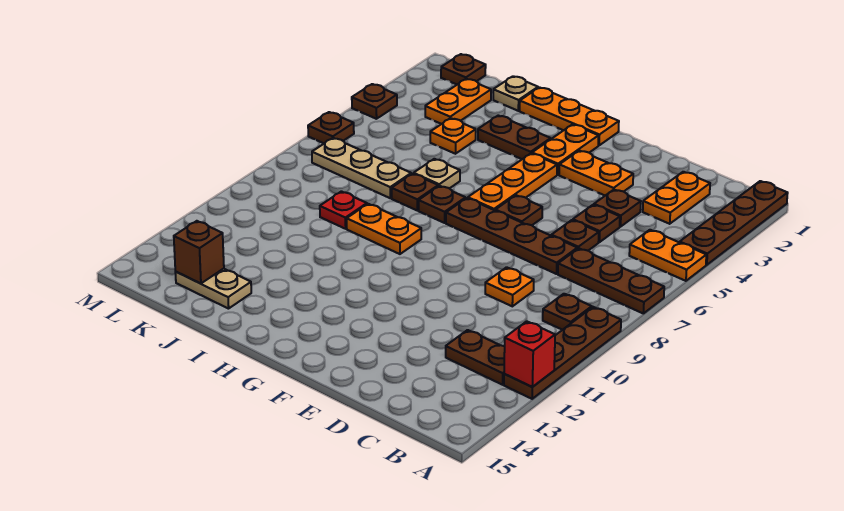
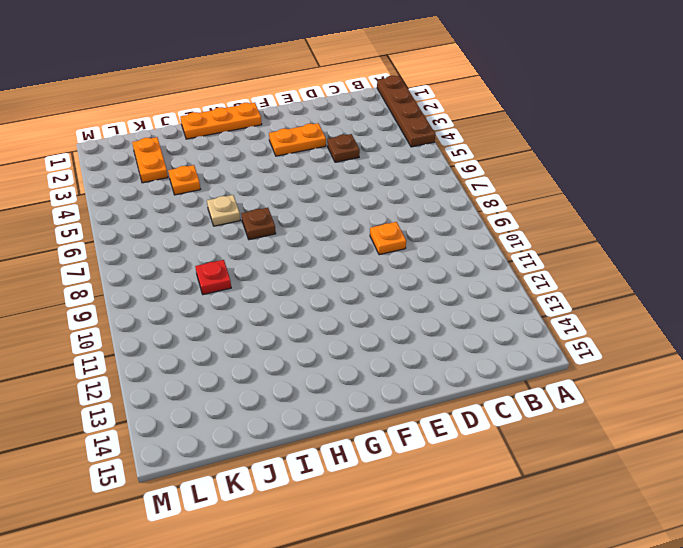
none -> orange 1x2 plate [629,230,706,281]
none -> brown 1x3 plate [558,248,664,313]
none -> brown 1x4 plate [504,307,621,399]
none -> brown 1x1 plate [543,294,592,330]

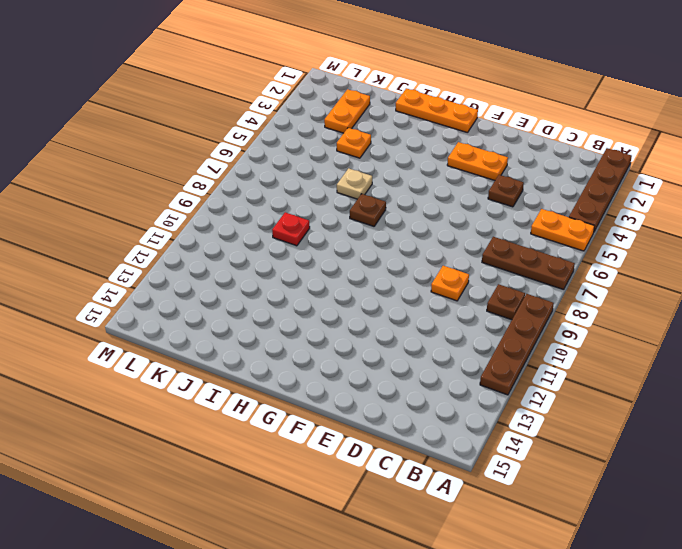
none -> brown 1x2 plate [446,330,505,385]
none -> orange 1x2 plate [643,172,710,224]
none -> brown 1x1 plate [573,205,620,242]
none -> brown 1x1 plate [551,220,599,251]

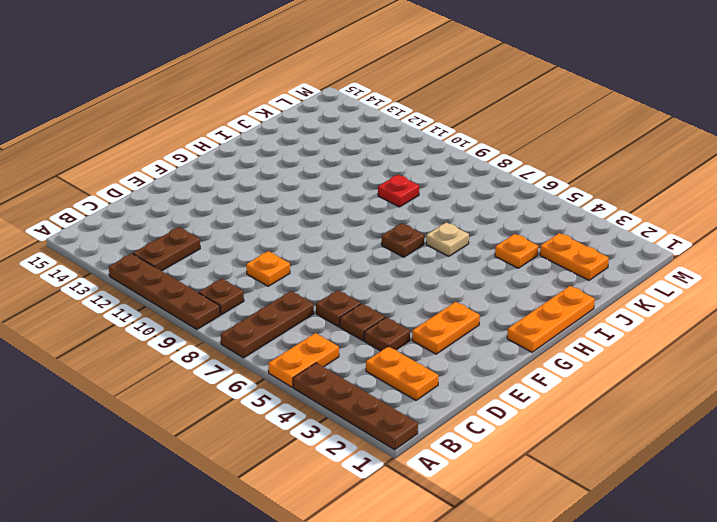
none -> brown 1x4 plate [446,198,577,274]
none -> brown 1x1 plate [495,195,542,225]
none -> orange 1x2 plate [532,124,599,175]
none -> orange 1x3 plate [468,153,557,210]

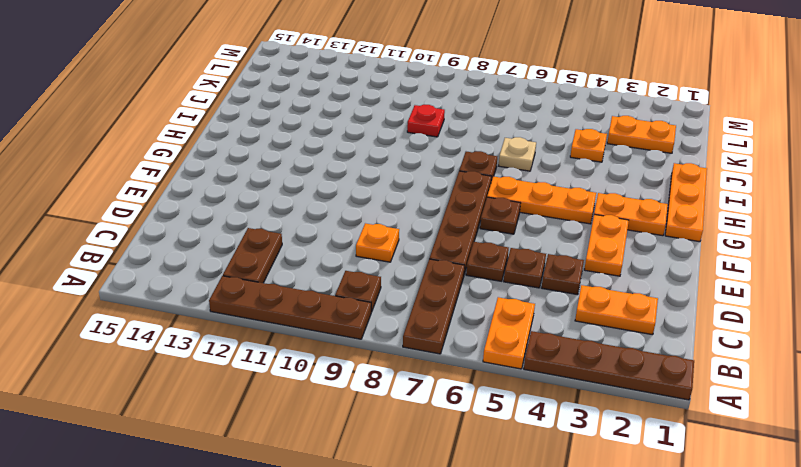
none -> brown 1x2 plate [478,116,551,159]
none -> orange 1x2 plate [347,204,421,254]
none -> brown 1x1 plate [392,174,438,210]
none -> tan 1x1 plate [493,76,538,111]

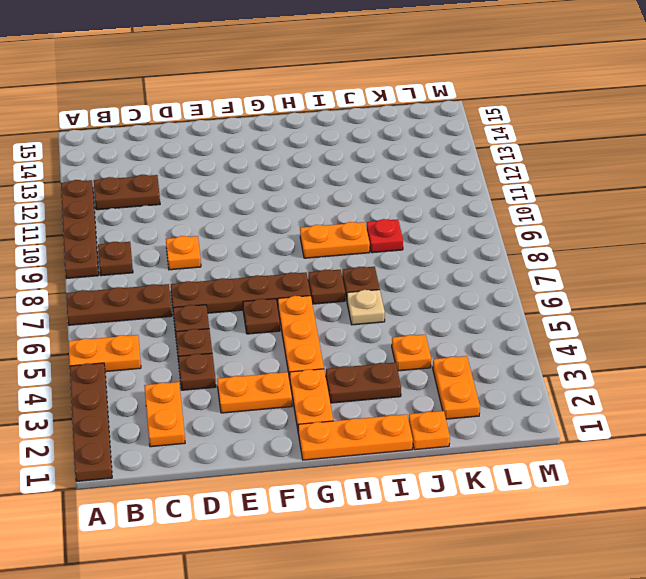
orange 1x1 plate [409,411,450,450] -> tan 1x1 plate [493,76,538,111]
none -> tan 1x3 plate [312,138,411,198]
none -> tan 1x2 plate [175,269,251,309]
none -> brown 1x1 plate [441,54,486,84]
none -> brown 1x1 plate [352,84,397,119]

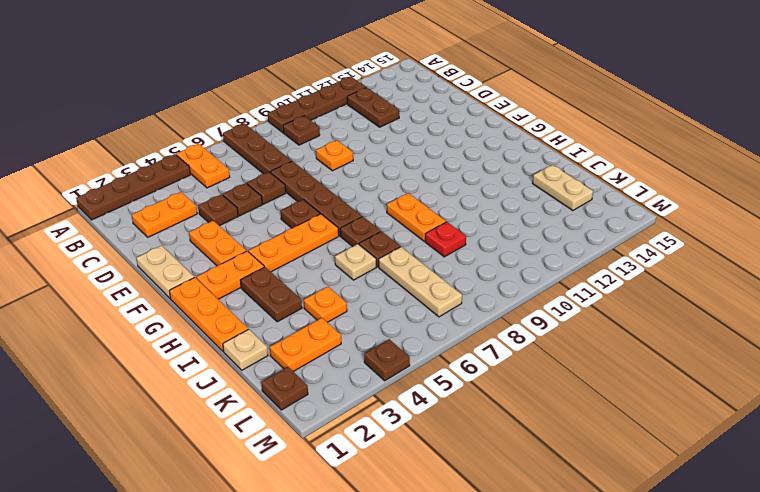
tan 1x2 plate [136,245,194,298] -> none
none -> brown 1x1 plate [308,112,354,144]
none -> red 1x1 brick [504,321,555,387]
none -> brown 1x1 brick [174,221,224,284]

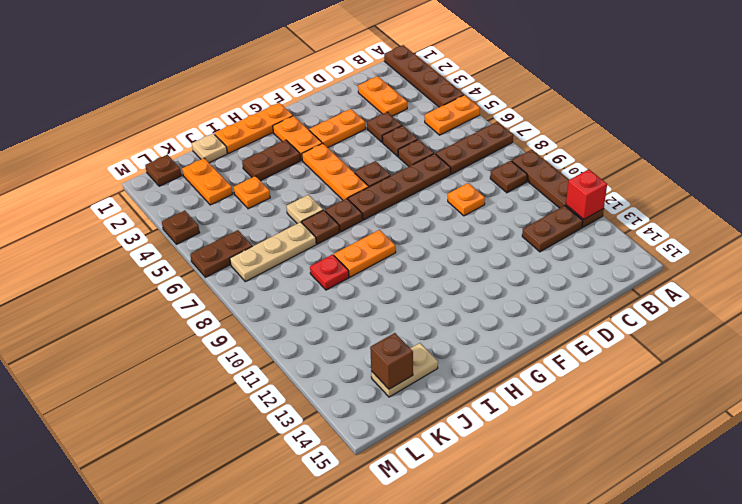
brown 1x2 plate [190,230,252,277] -> brown 1x1 plate [308,112,354,144]

